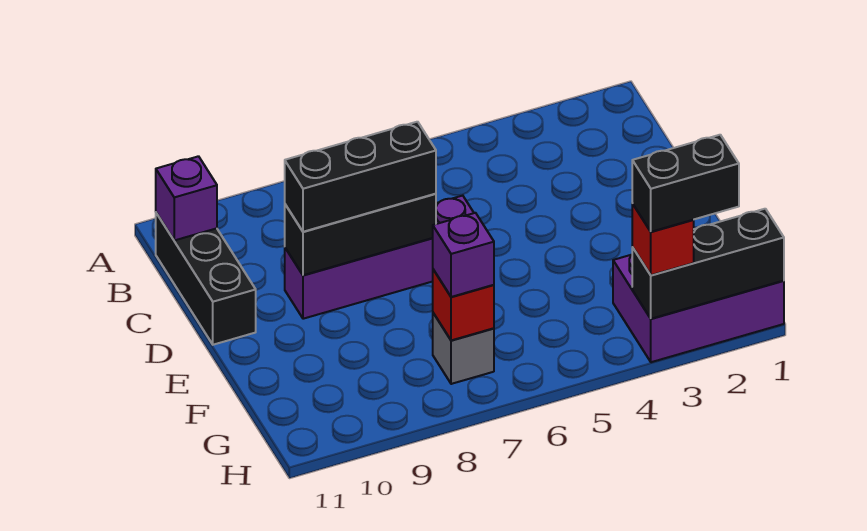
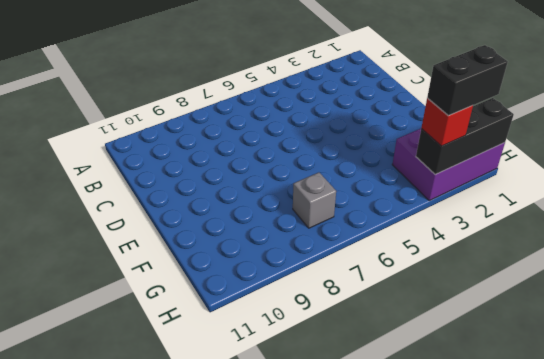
none -> black 1x3 brick [156,213,256,345]
none -> purple 1x4 brick [285,196,474,319]
none -> purple 1x1 brick [156,156,217,240]

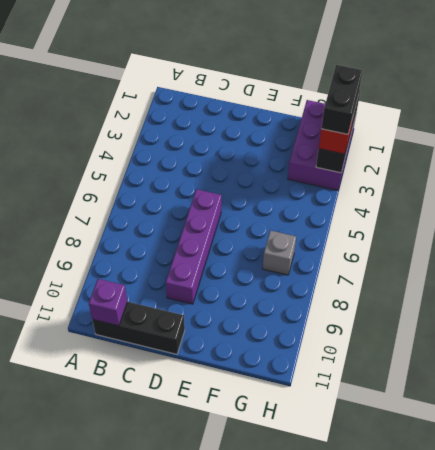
none -> black 1x3 brick [285,194,436,275]
none -> red 1x1 brick [433,270,494,340]
none -> black 1x3 brick [285,122,436,232]

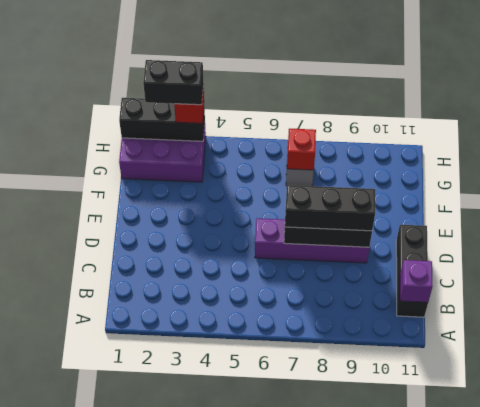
none -> purple 1x1 brick [433,213,494,297]

